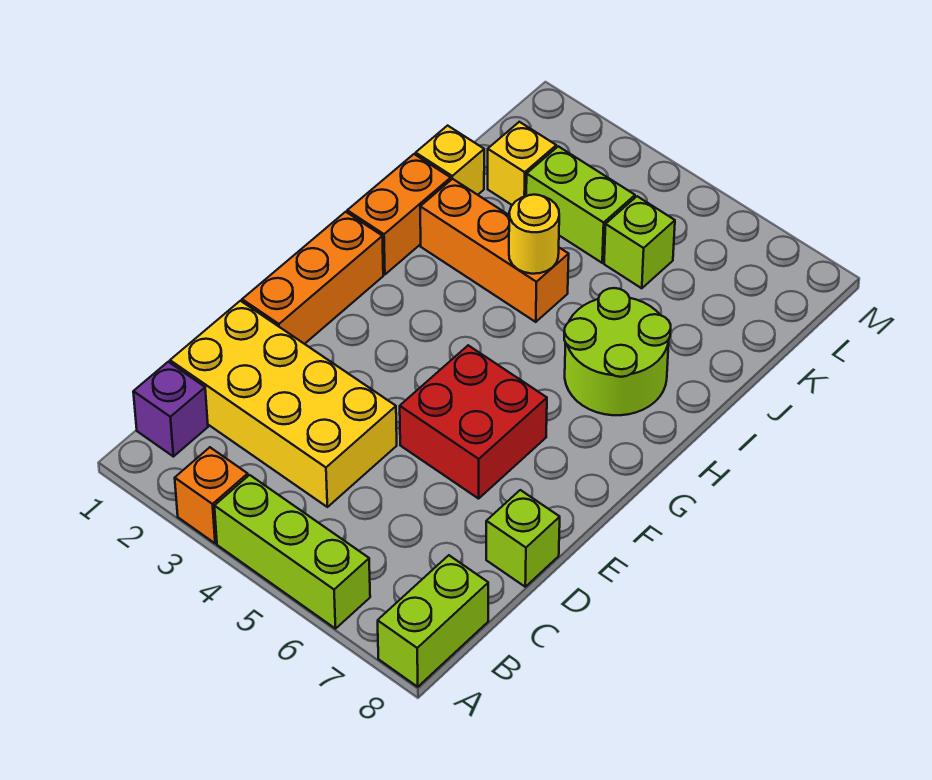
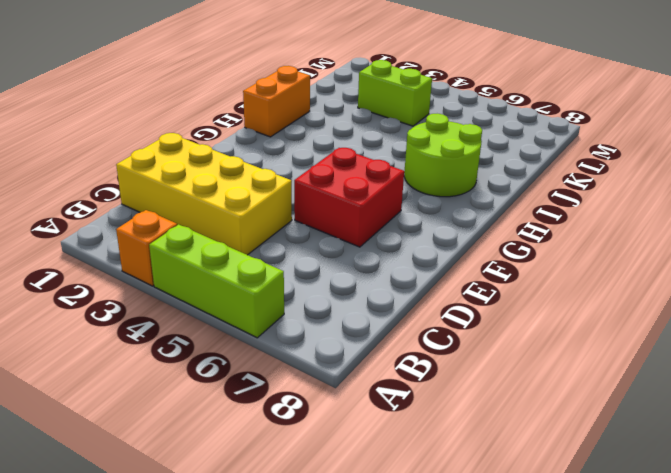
none -> lime 1x2 brick [378,555,488,687]
none -> purple 1x1 brick [133,362,208,457]
none -> lime 1x1 brick [486,490,560,587]

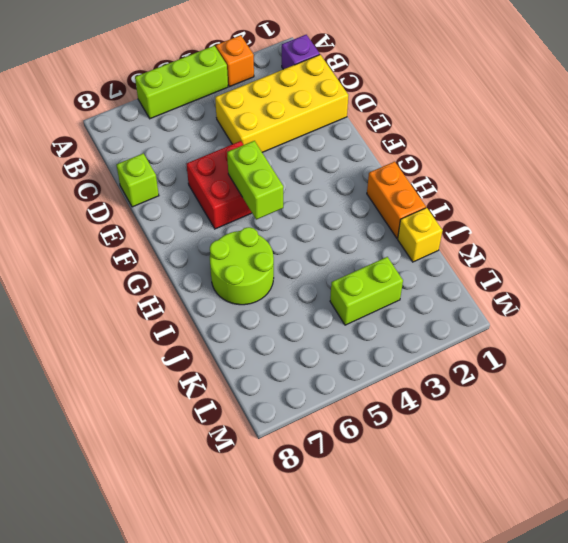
lime 1x2 brick [227,141,284,220] -> lime 1x2 brick moved to [378,555,488,687]
none -> orange 1x3 brick [242,212,383,344]
none -> orange 1x3 brick [420,179,569,322]
none -> yellow 1x1 brick [488,122,556,205]

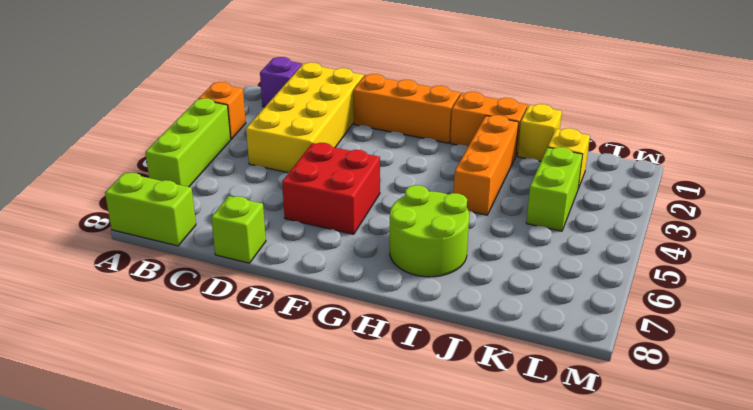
none -> lime 1x1 brick [604,196,675,288]
none -> yellow 1x1 round brick [509,195,559,274]

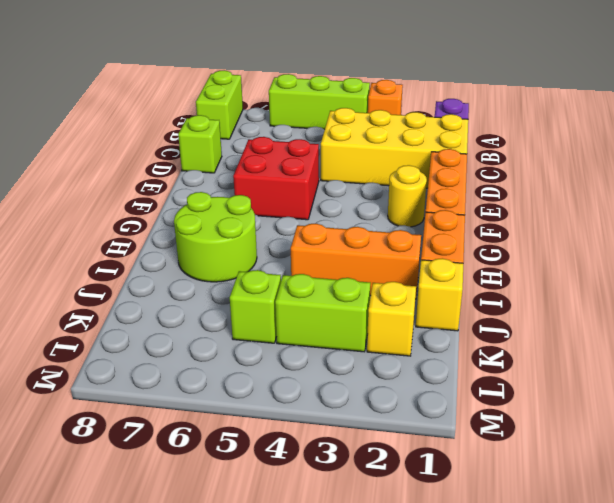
yellow 1x1 round brick [388,165,427,227] -> yellow 1x1 round brick moved to [509,195,559,274]

